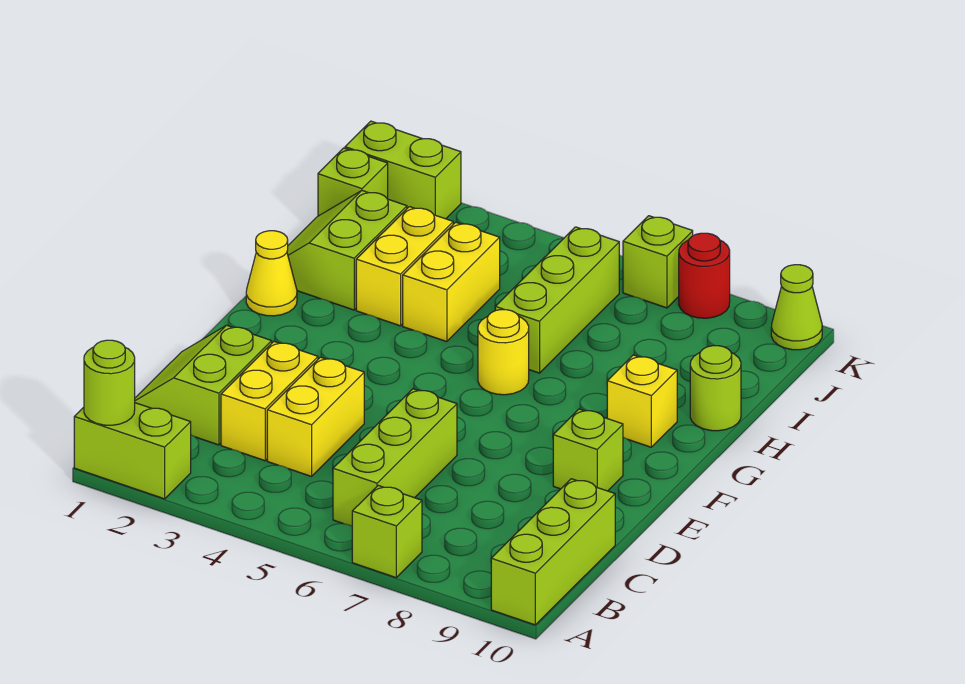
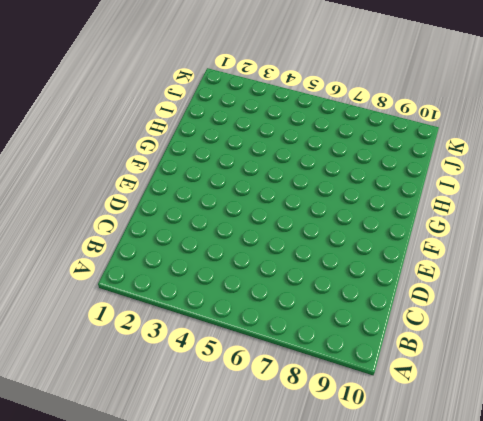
none -> lime 1x2 brick [74,403,191,499]
none -> lime 1x1 brick [352,485,422,578]
none -> lime 1x3 brick [491,479,615,625]

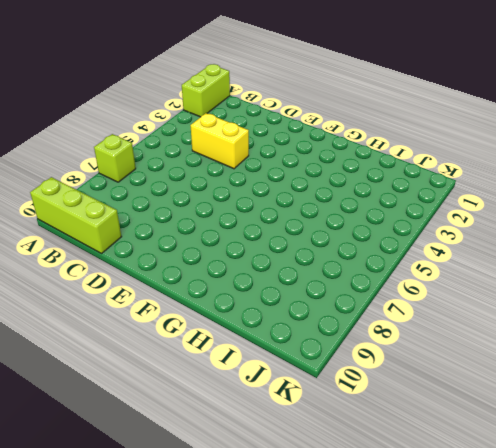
none -> lime 1x3 brick [333,389,457,526]
none -> lime 2x2 slope [135,325,272,445]
none -> yellow 1x2 brick [221,341,318,461]

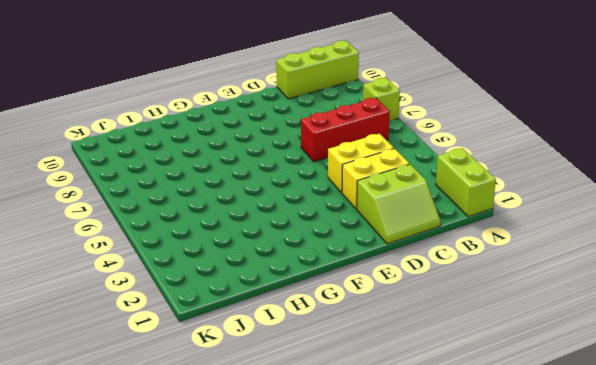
red 1x3 brick [301,98,390,162] -> lime 1x3 brick [333,389,457,526]
none -> lime 1x1 brick [553,409,623,491]
none -> yellow 1x1 cone [246,231,297,316]
none -> yellow 1x1 round brick [478,310,529,395]

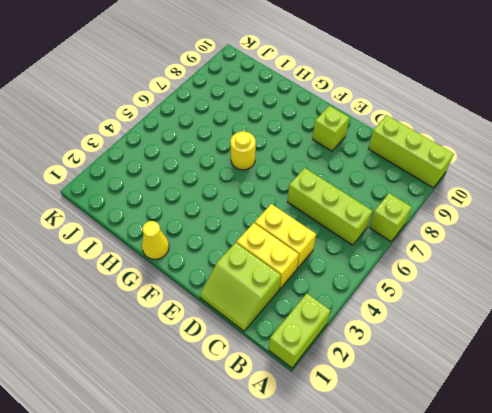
none -> yellow 1x1 brick [607,355,677,447]
none -> lime 2x2 slope [287,191,407,310]
none -> yellow 1x2 brick [356,207,453,326]

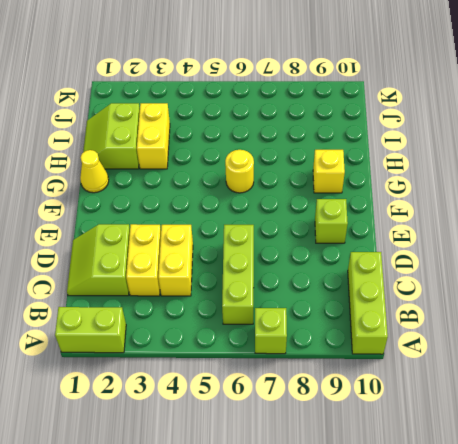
none -> yellow 1x2 brick [403,222,500,342]
none -> lime 1x3 brick [495,227,619,373]
none -> lime 1x1 round brick [690,346,741,431]

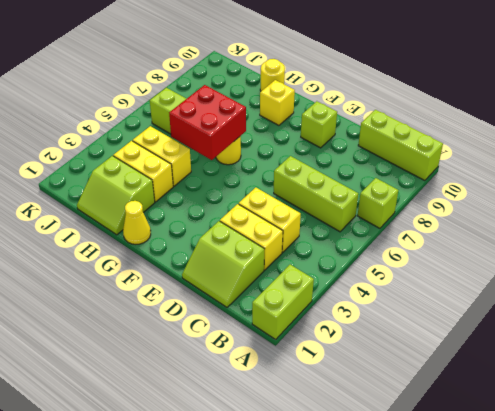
red 2x2 brick [169,85,246,160] -> none
yellow 1x1 round brick [260,59,285,91] -> lime 1x1 round brick [690,346,741,431]
none -> lime 1x1 brick [318,148,388,216]
none -> lime 1x2 brick [345,121,461,219]
none -> lime 1x1 brick [623,216,693,308]

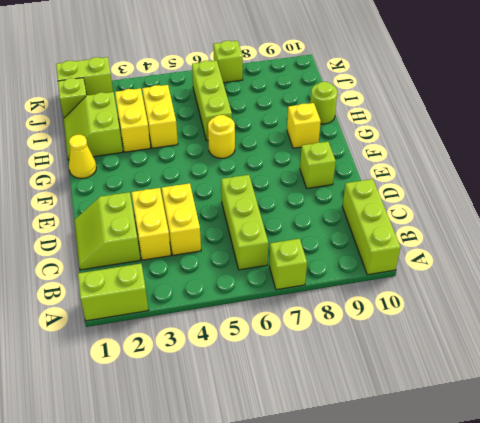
none -> red 1x1 round brick [679,233,730,318]
none -> lime 1x1 cone [771,265,822,350]
none -> lime 1x1 round brick [84,340,135,425]

